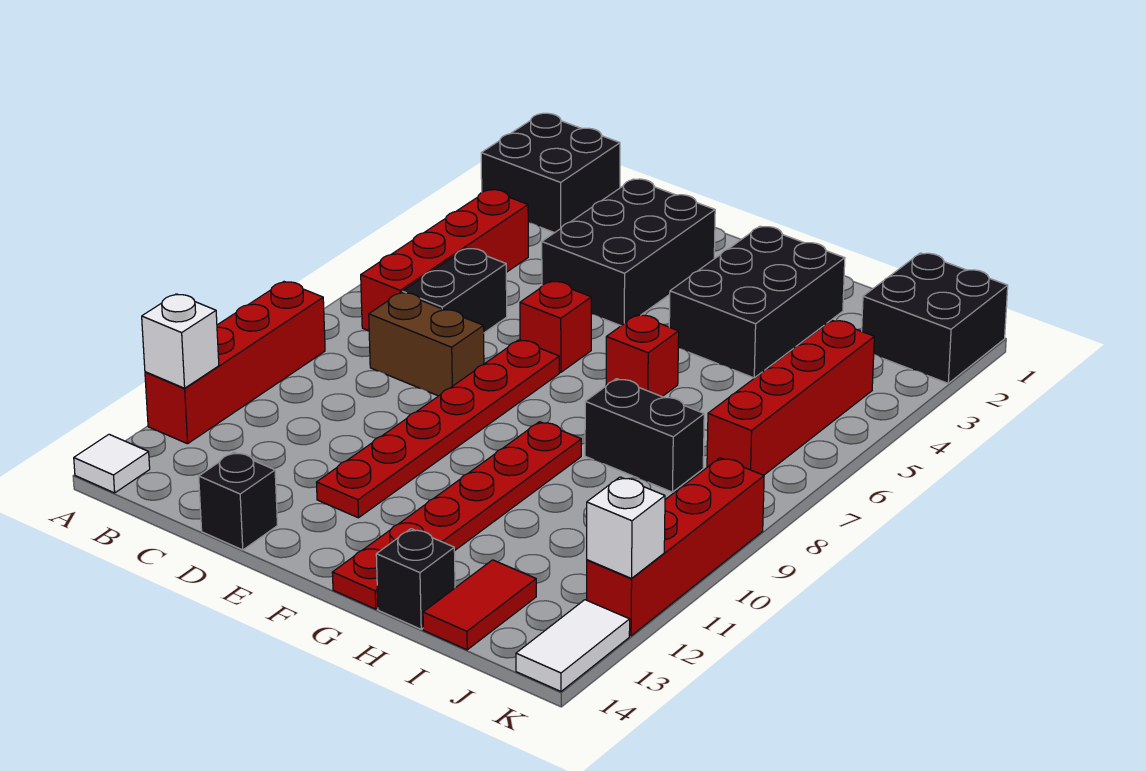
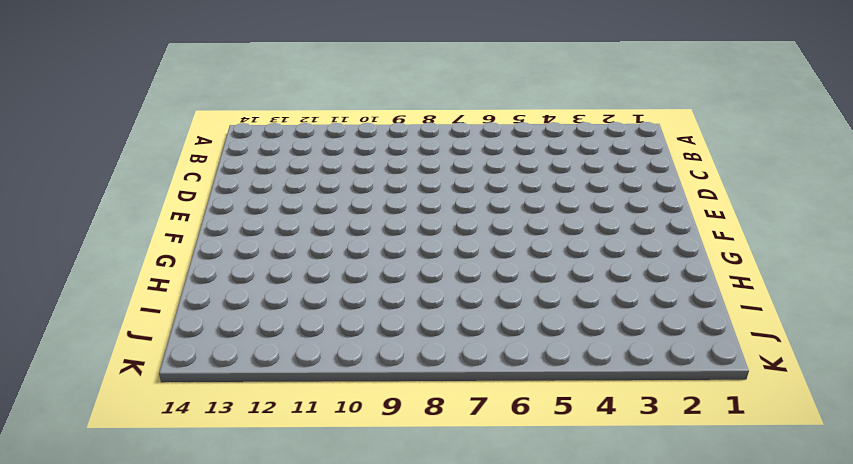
none -> black 2x2 brick [481,113,620,233]
none -> red 1x4 brick [145,282,325,444]
none -> white 1x1 tile [74,434,150,493]

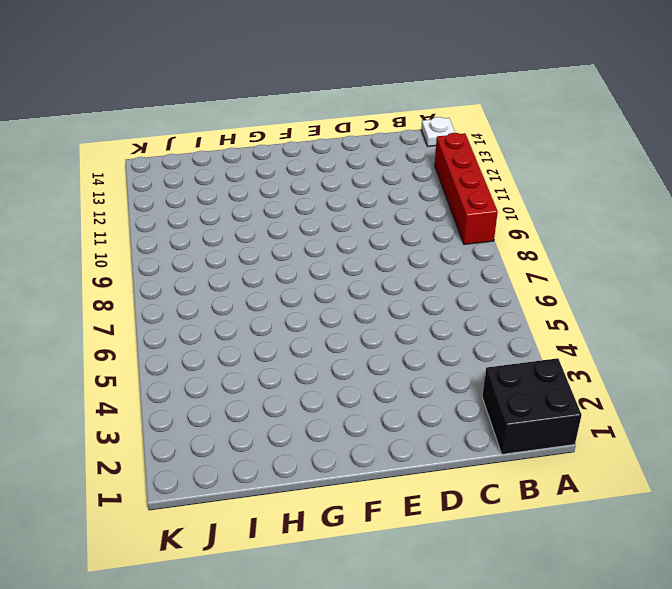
white 1x1 plate [421,117,455,146] -> white 1x1 tile [74,434,150,493]
none -> red 1x4 brick [361,190,528,331]
none -> black 1x2 brick [402,248,507,333]
none -> brown 1x2 brick [369,292,484,396]

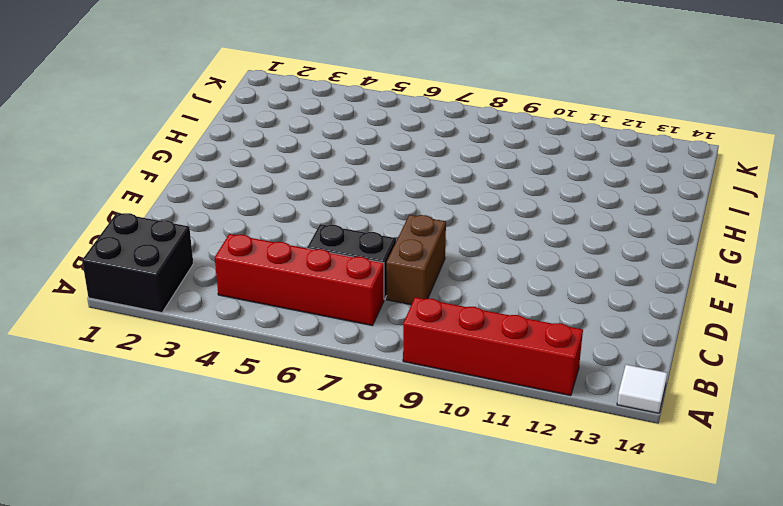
none -> black 2x3 brick [542,179,715,326]
none -> black 1x1 brick [199,452,277,550]
none -> red 1x1 brick [520,281,591,372]

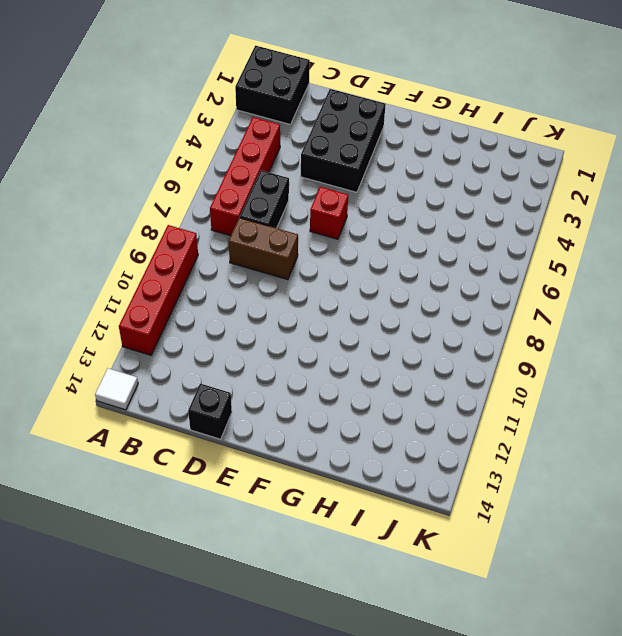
none -> red 1x6 plate [316,340,559,518]
none -> black 2x3 brick [669,226,845,378]
none -> red 1x1 brick [606,315,679,396]

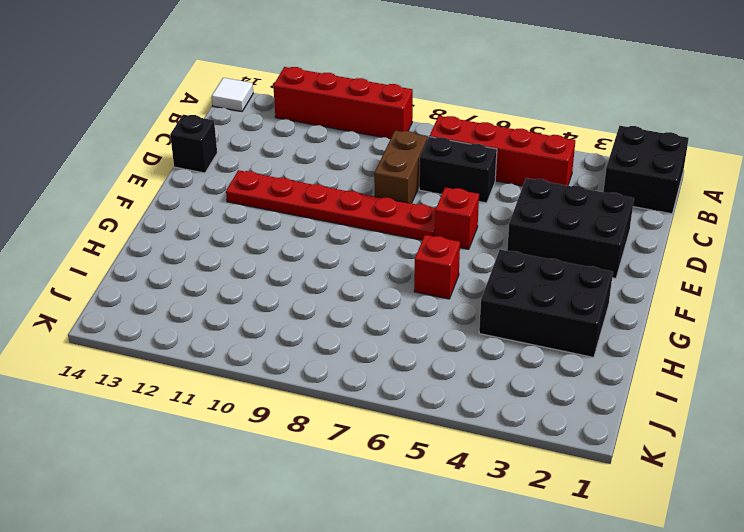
none -> red 1x6 plate [332,422,581,609]
none -> black 1x2 brick [585,379,704,492]
none -> black 1x1 brick [376,529,455,629]

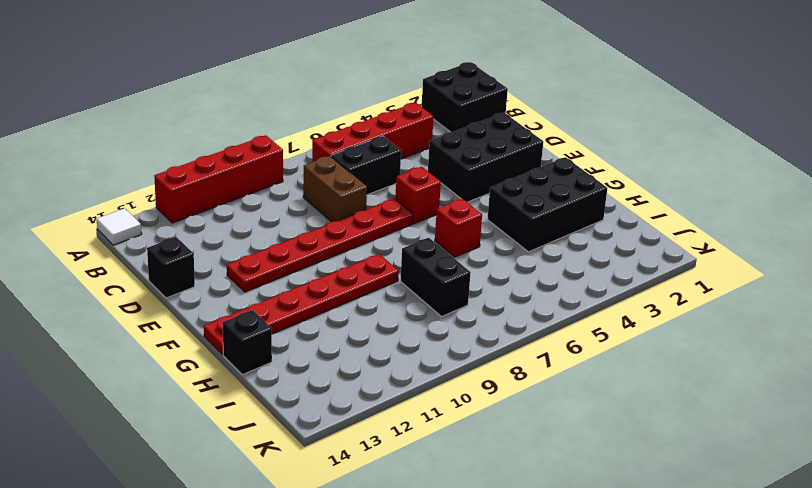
none -> red 1x2 tile [423,560,536,650]
none -> black 2x2 brick [862,253,1008,383]
none -> red 1x4 brick [707,320,874,475]

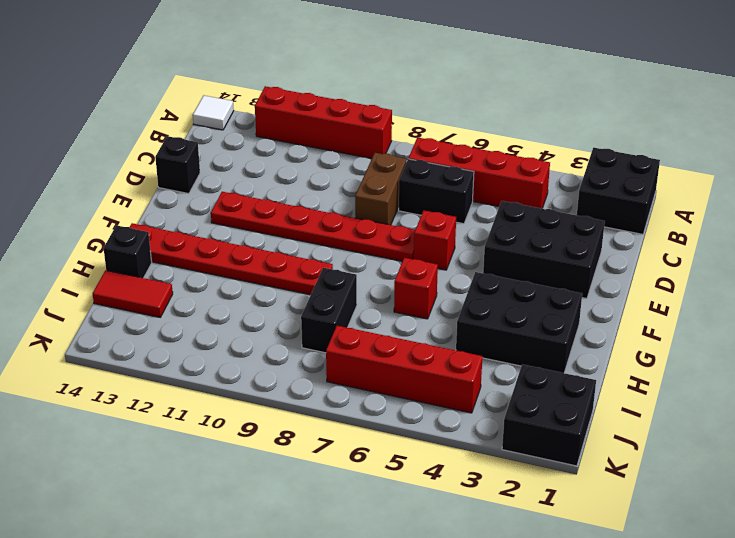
none -> red 1x4 brick [587,458,764,636]
none -> white 1x2 tile [516,600,630,691]
none -> white 1x1 brick [142,294,219,388]

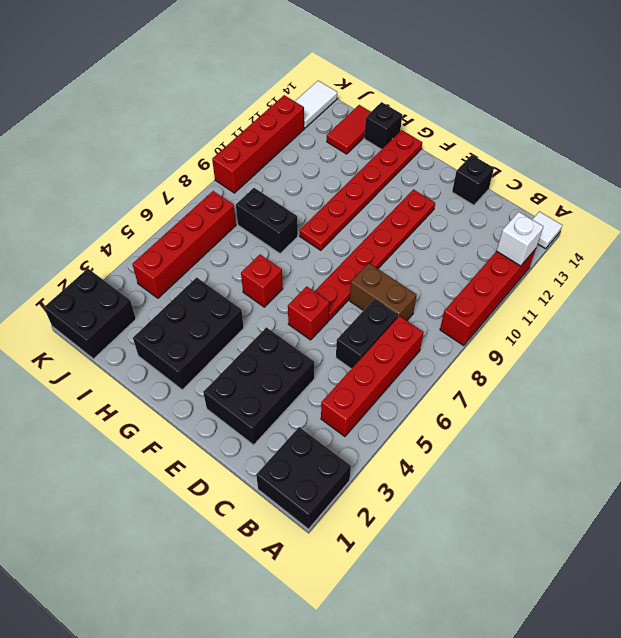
none -> white 1x1 brick [587,477,665,578]

